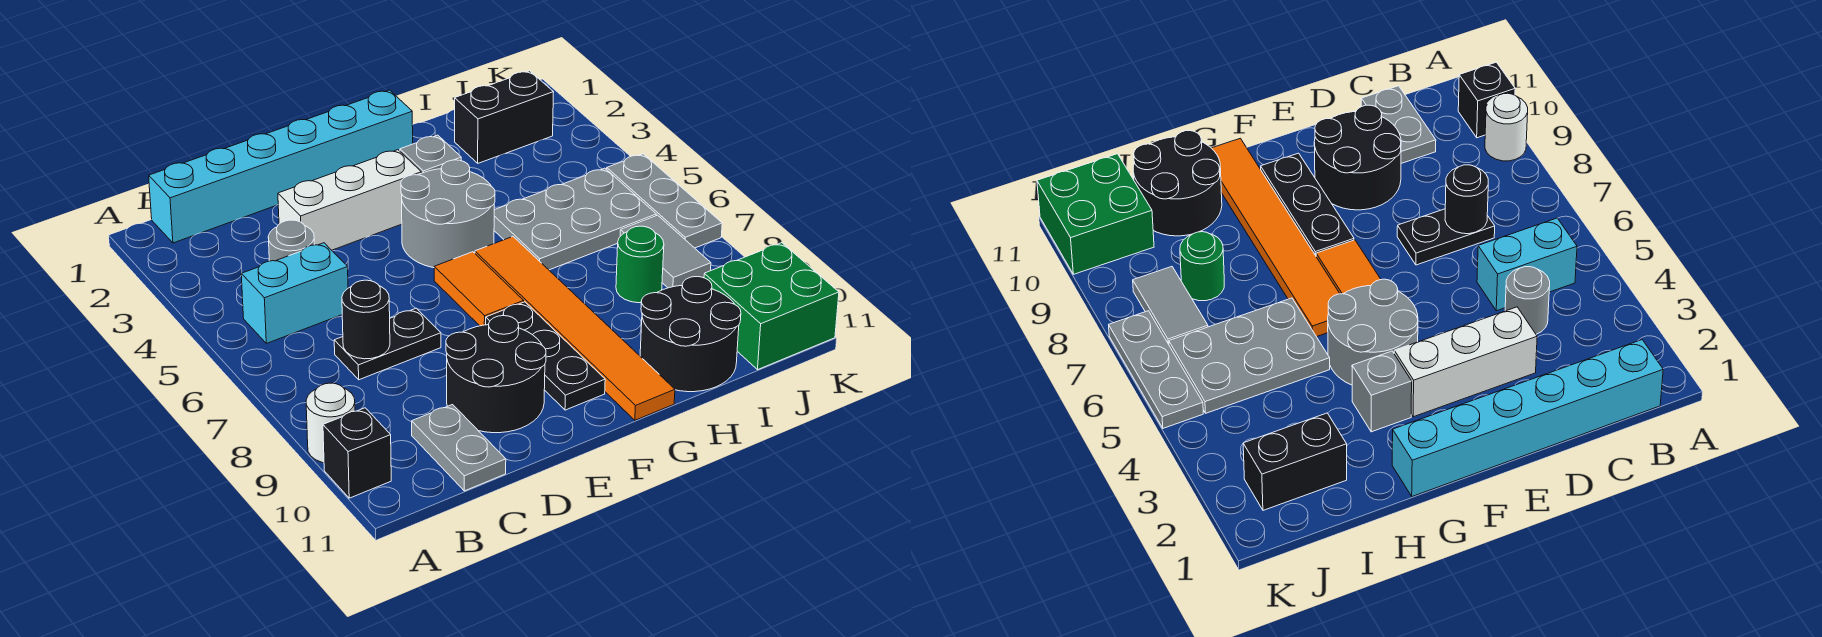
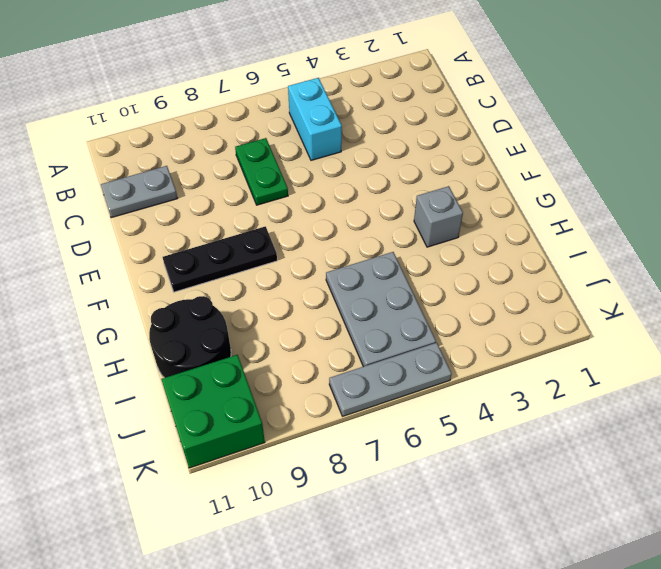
green 1x2 plate [235,138,288,205] -> black 1x2 plate [334,308,441,380]
none -> white 1x1 round brick [306,383,355,463]
none -> black 1x1 brick [323,408,391,498]
none -> cyan 1x6 brick [149,90,413,243]

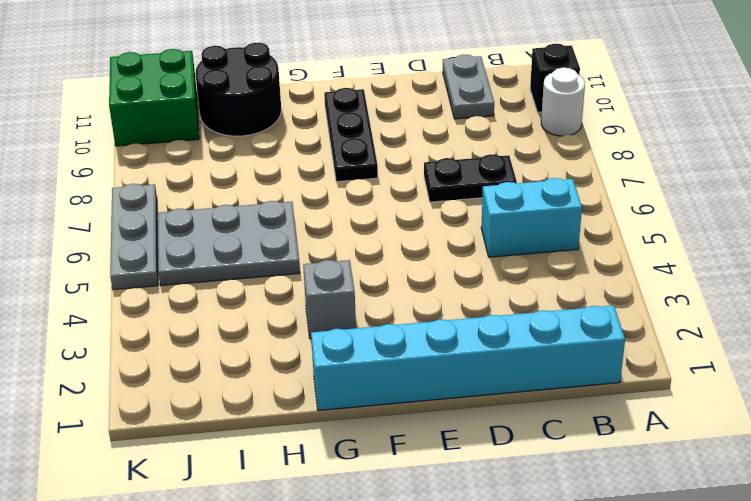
none -> grey 1x1 round brick [268,220,314,261]
none -> white 1x3 brick [278,150,421,250]
none -> black 2x2 round brick [446,315,546,433]

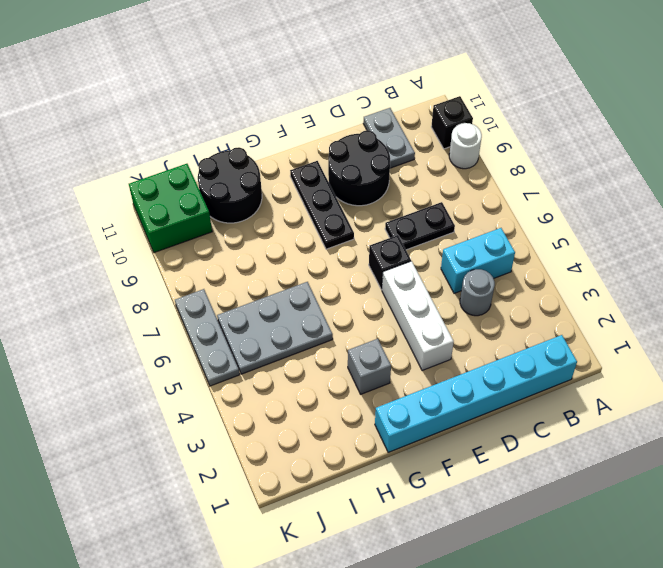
white 1x3 brick [382,261,454,371] -> white 1x3 brick turned to [278,150,421,250]
black 1x1 brick [369,235,411,290] -> none
none -> grey 2x2 round brick [401,160,495,268]
none -> orange 1x2 tile [434,252,524,326]
none -> orange 1x6 tile [475,237,675,420]

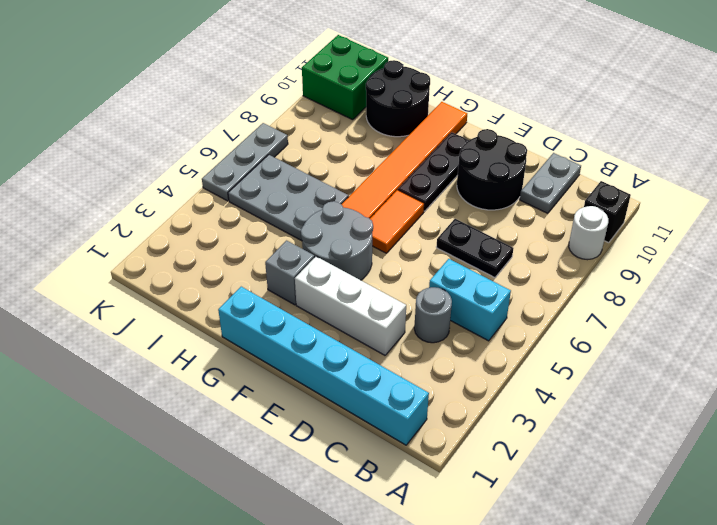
none -> black 1x2 brick [455,71,553,163]
none -> green 1x1 round brick [616,226,664,303]
none -> grey 1x2 tile [620,215,711,288]

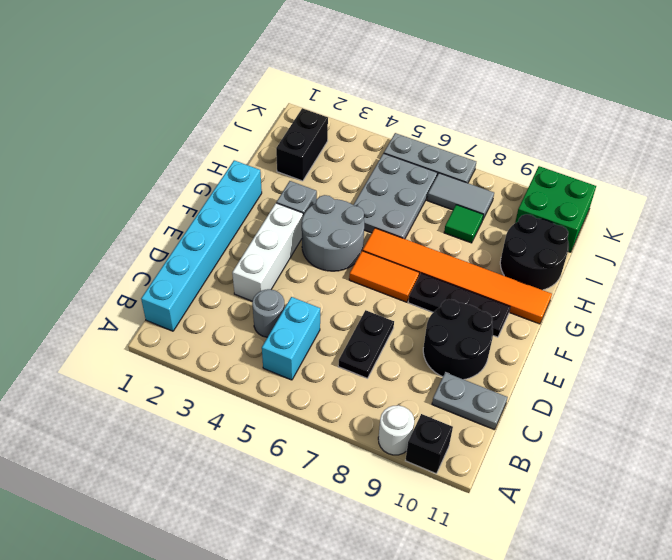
green 1x1 tile [444,205,483,243] -> green 1x1 round brick [616,226,664,303]
none -> black 1x1 round brick [342,280,390,359]

